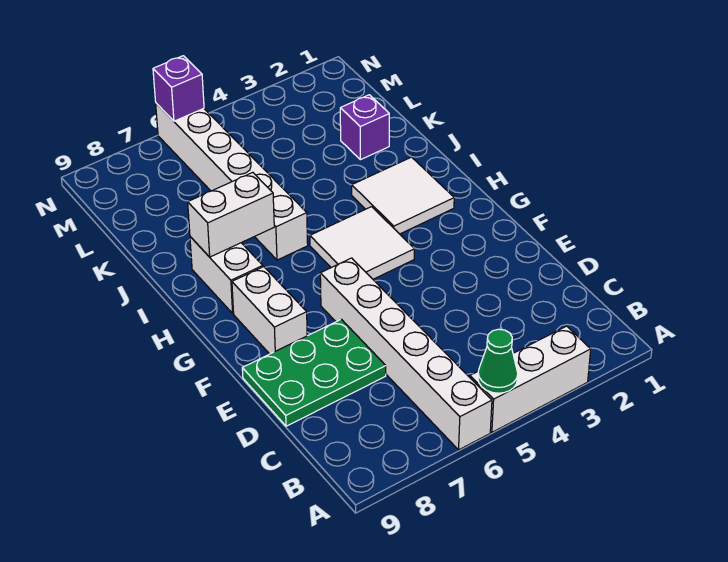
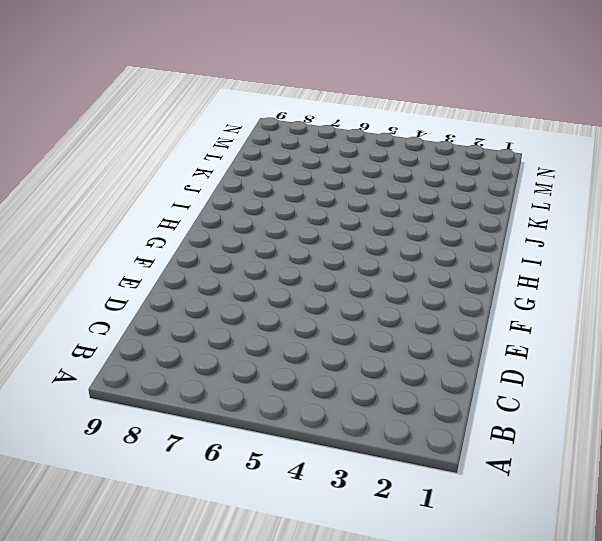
none -> white 1x3 brick [470,326,591,432]
none -> white 1x6 brick [320,258,492,450]
none -> green 2x3 plate [242,319,386,426]

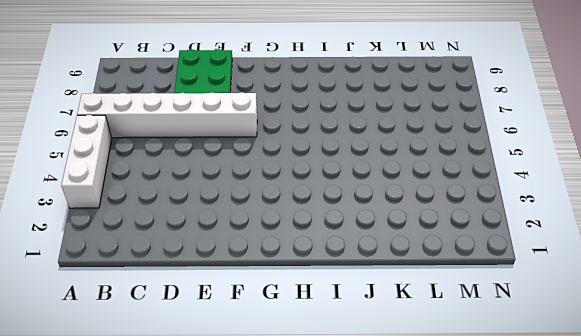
none -> white 1x2 brick [232,267,307,354]
none -> white 2x2 tile [310,207,414,279]
none -> white 2x2 tile [352,157,454,234]

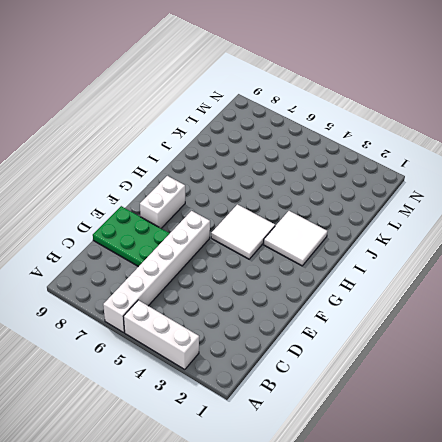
none -> white 1x2 brick [190,237,263,313]
none -> white 1x6 brick [156,103,308,260]
none -> purple 1x1 brick [340,95,389,160]

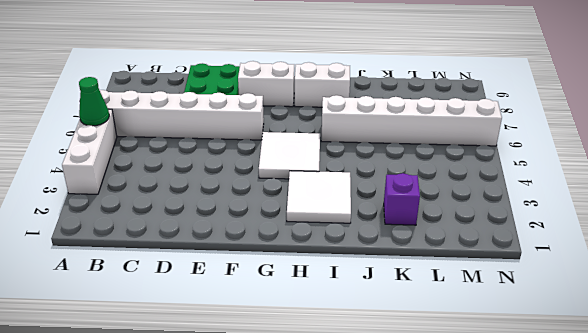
none -> white 1x2 brick [188,172,274,257]
none -> purple 1x1 brick [153,56,204,121]

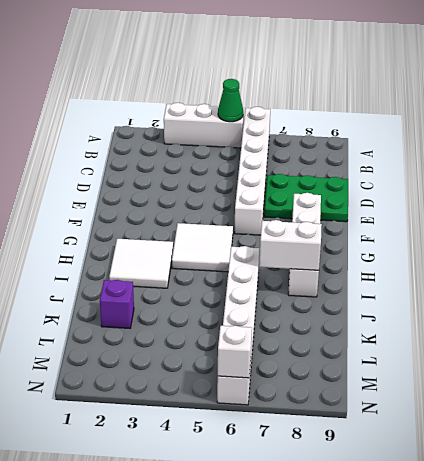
white 1x1 brick [218,326,252,378] -> purple 1x1 brick [153,56,204,121]

